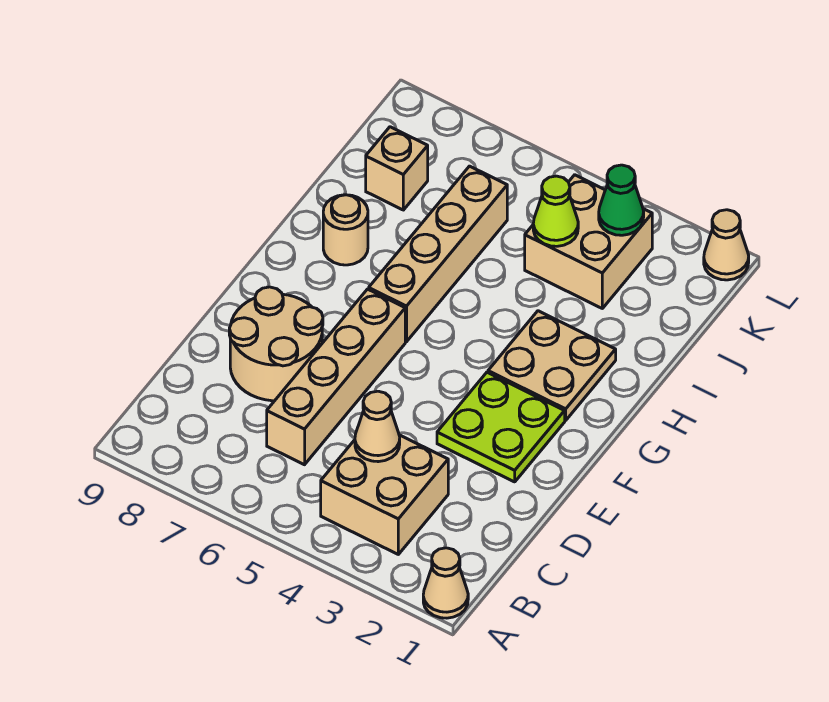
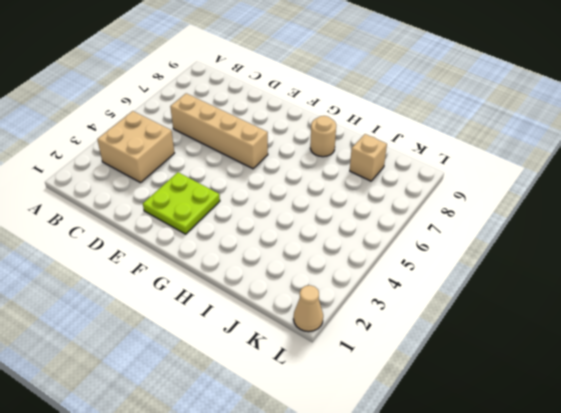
none -> tan 1x1 cone [423,548,468,618]
none -> tan 2x2 round brick [229,287,323,401]
none -> tan 2x2 plate [488,311,616,420]

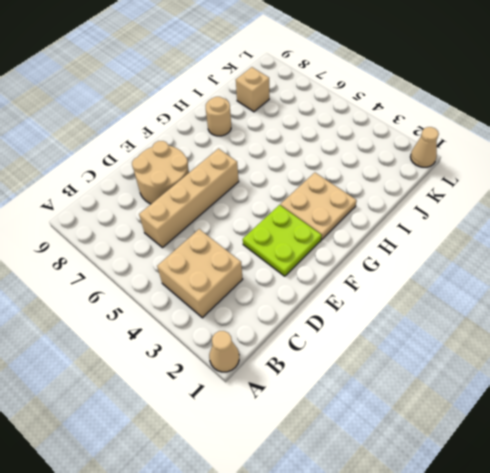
none -> tan 1x4 brick [369,166,507,342]
none -> tan 2x2 brick [525,175,652,308]
none -> tan 1x1 cone [355,391,400,462]

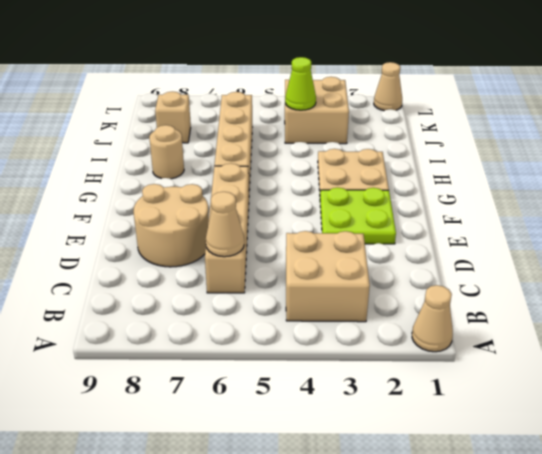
tan 1x1 cone [206,192,244,257] -> tan 1x1 cone moved to [355,391,400,462]
none -> green 1x1 cone [599,165,644,235]

